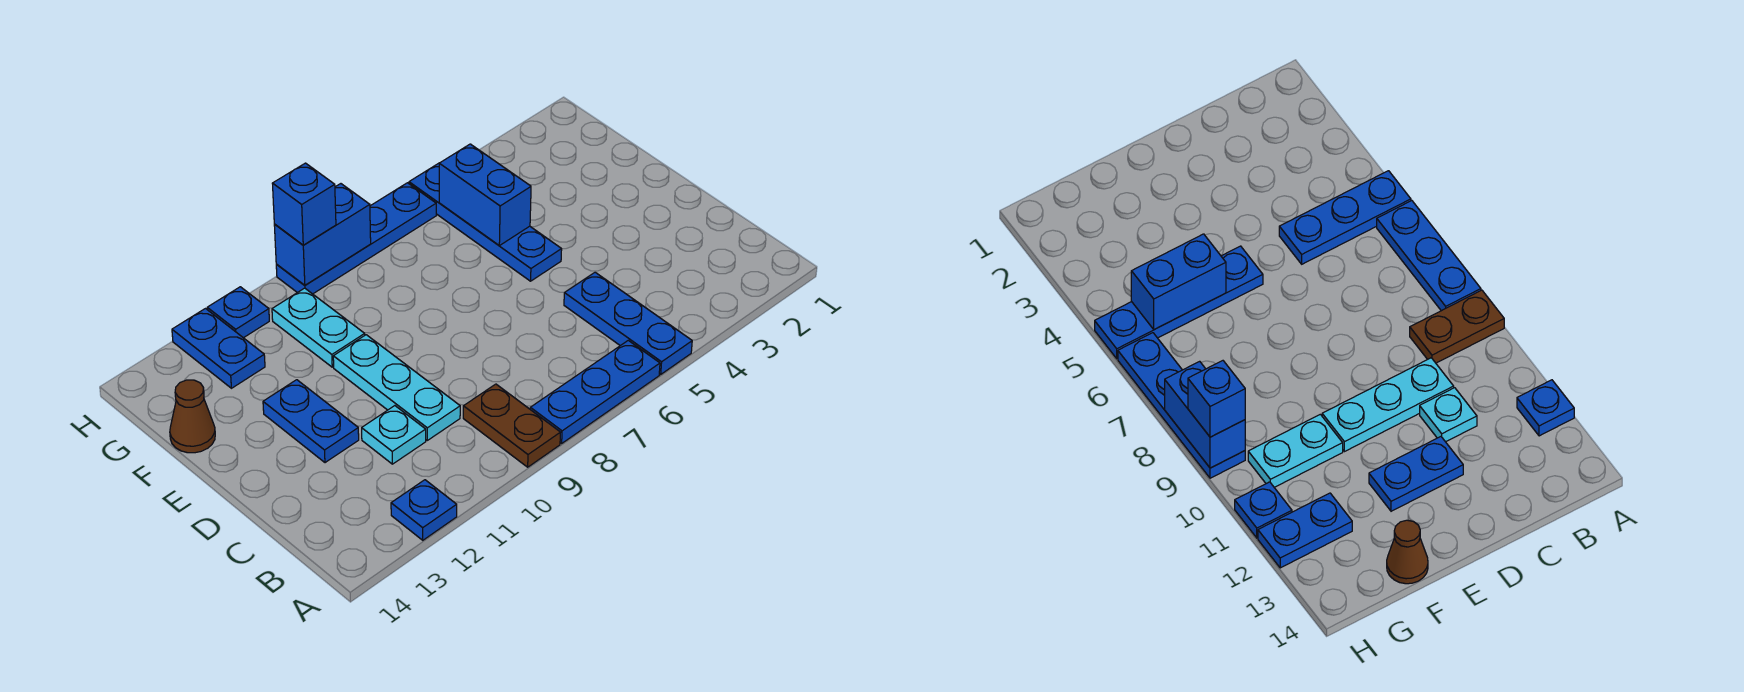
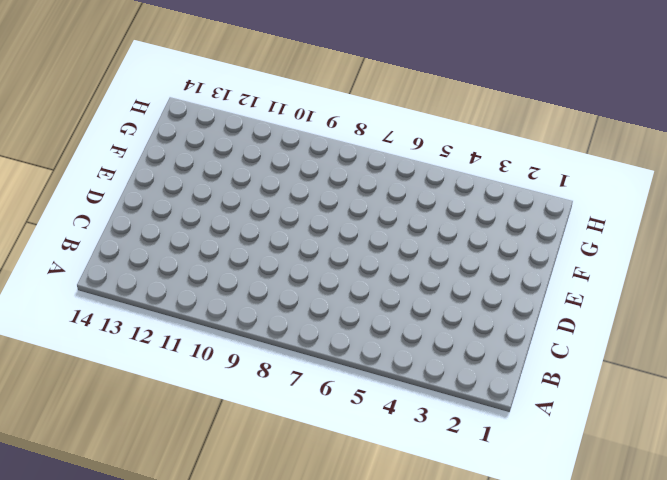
none -> blue 1x3 plate [564,272,692,374]
none -> blue 1x3 plate [530,340,660,443]
none -> brown 1x2 plate [463,384,561,467]

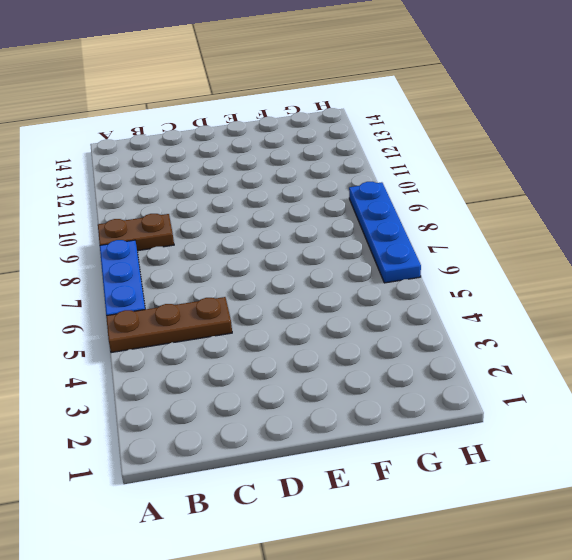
brown 1x3 plate [106,297,232,353] -> blue 1x3 plate [564,272,692,374]
none -> blue 1x1 plate [391,480,457,540]
none -> cyan 1x3 plate [333,335,460,440]
none -> cyan 1x1 plate [362,406,426,464]

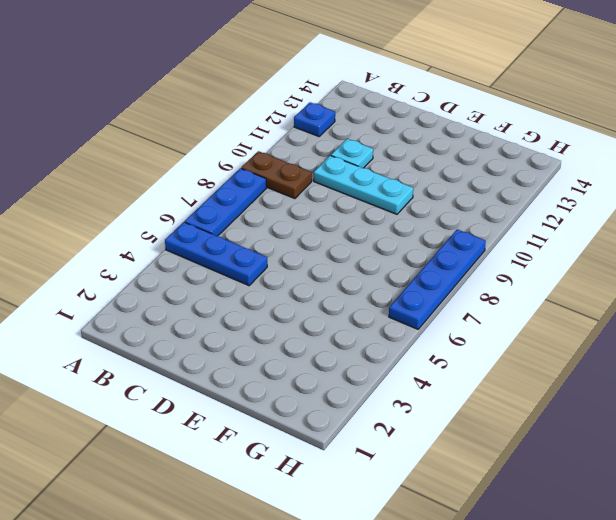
none -> blue 1x2 plate [263,380,359,463]
none -> blue 1x4 plate [409,163,562,281]
none -> cyan 1x2 plate [272,288,365,367]

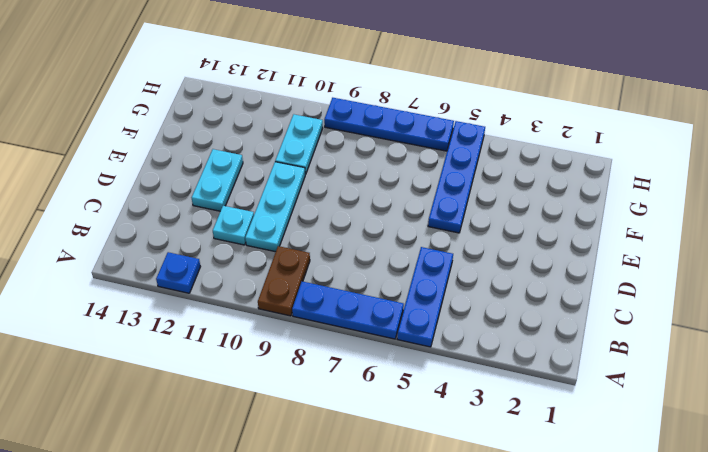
cyan 1x2 plate [192,149,243,211] -> blue 1x2 plate [263,380,359,463]
none -> brown 1x1 cone [170,380,215,453]
none -> blue 1x2 plate [172,309,265,388]
none -> blue 1x1 plate [207,287,269,338]

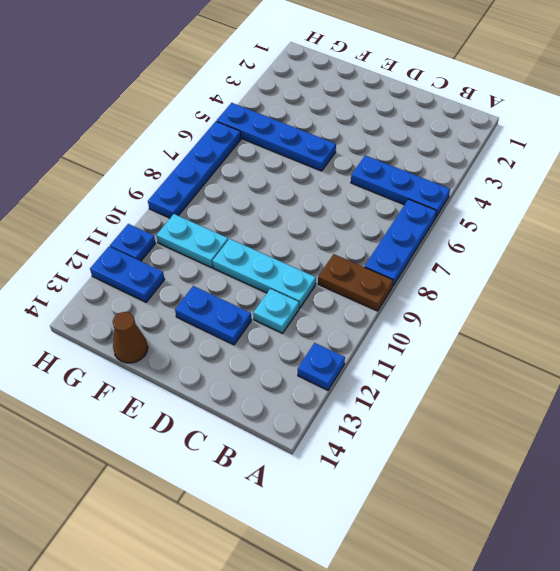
none -> blue 1x2 brick [439,144,531,246]
none -> blue 1x2 brick [274,184,371,285]
none -> blue 1x1 brick [272,163,336,245]

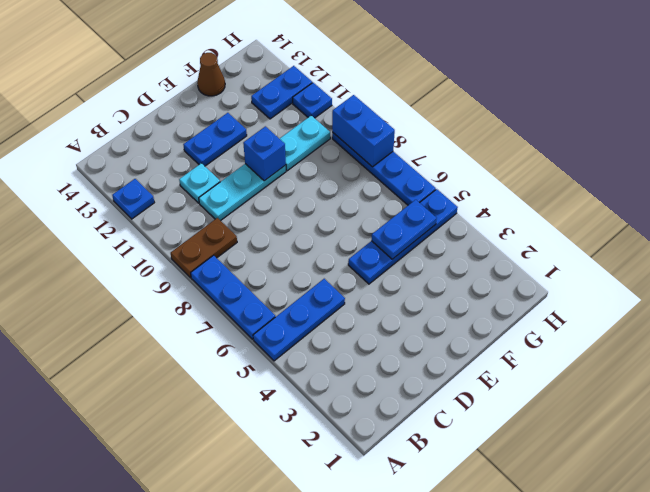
blue 1x1 brick [243,126,286,181] -> blue 1x1 brick moved to [272,163,336,245]
blue 1x2 plate [371,200,437,259] -> blue 1x2 brick [439,144,531,246]

